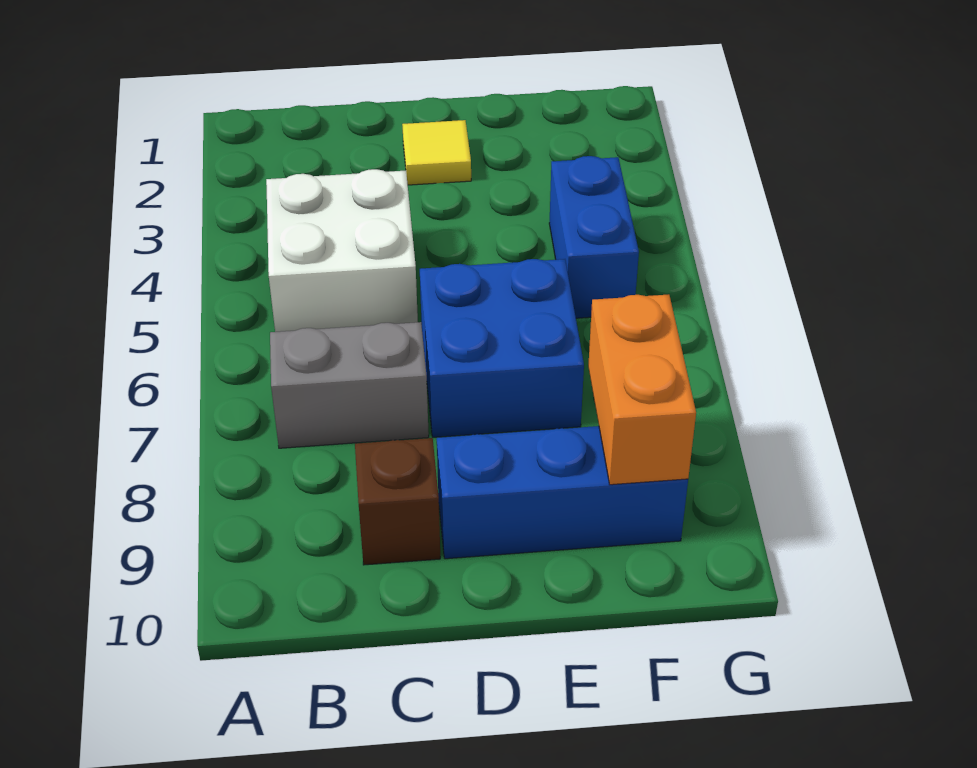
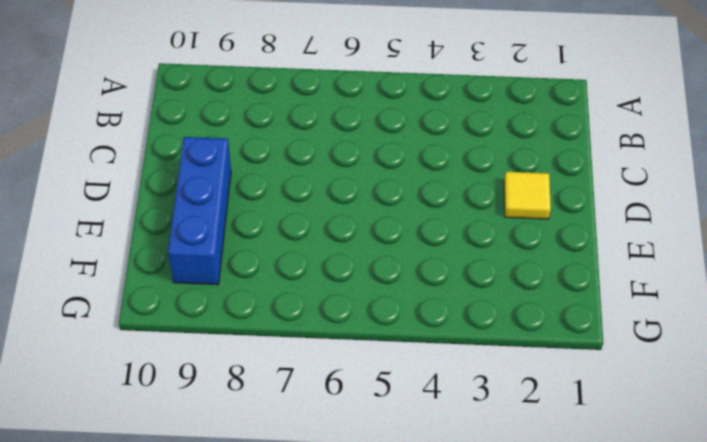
none -> white 2x2 brick [266,169,418,332]
none -> grey 1x2 brick [270,322,429,448]

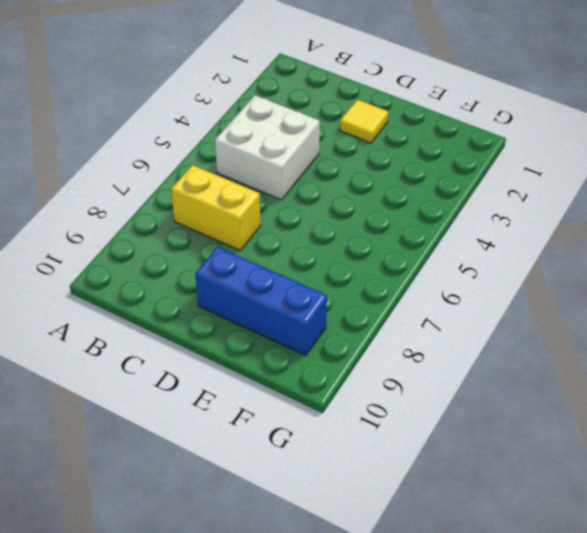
yellow 1x2 brick [171,165,260,250] -> grey 1x2 brick [270,322,429,448]
none -> brown 1x1 brick [355,438,440,565]
none -> blue 2x2 brick [420,259,584,437]

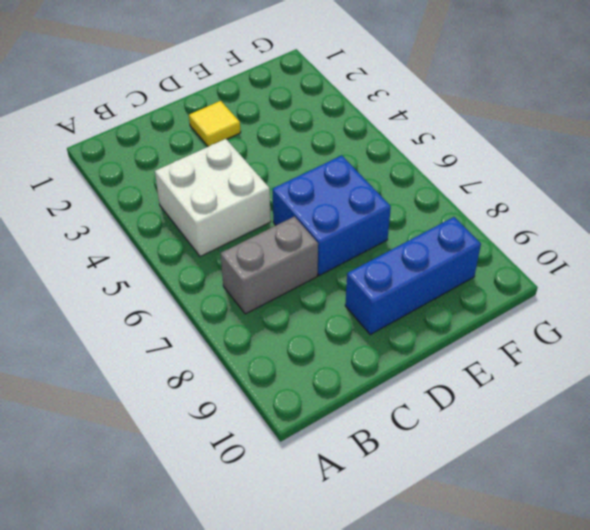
none -> brown 1x1 brick [355,438,440,565]
none -> blue 1x2 brick [549,156,639,318]

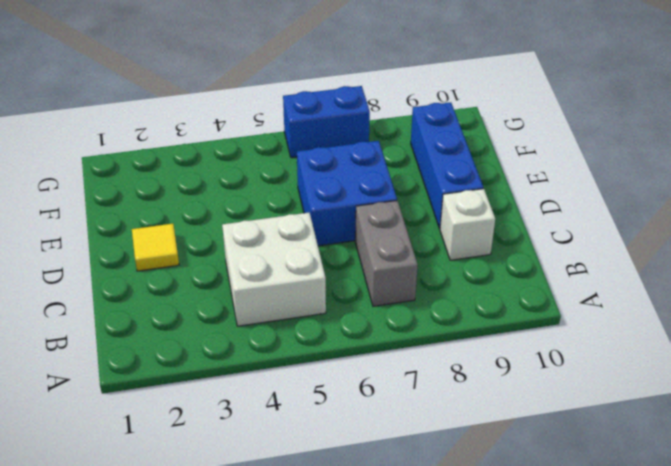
white 1x1 brick [440,189,495,260] -> brown 1x1 brick [355,438,440,565]
blue 1x2 brick [283,86,370,158] -> blue 1x2 brick moved to [549,156,639,318]
none -> orange 1x2 brick [588,294,696,485]

